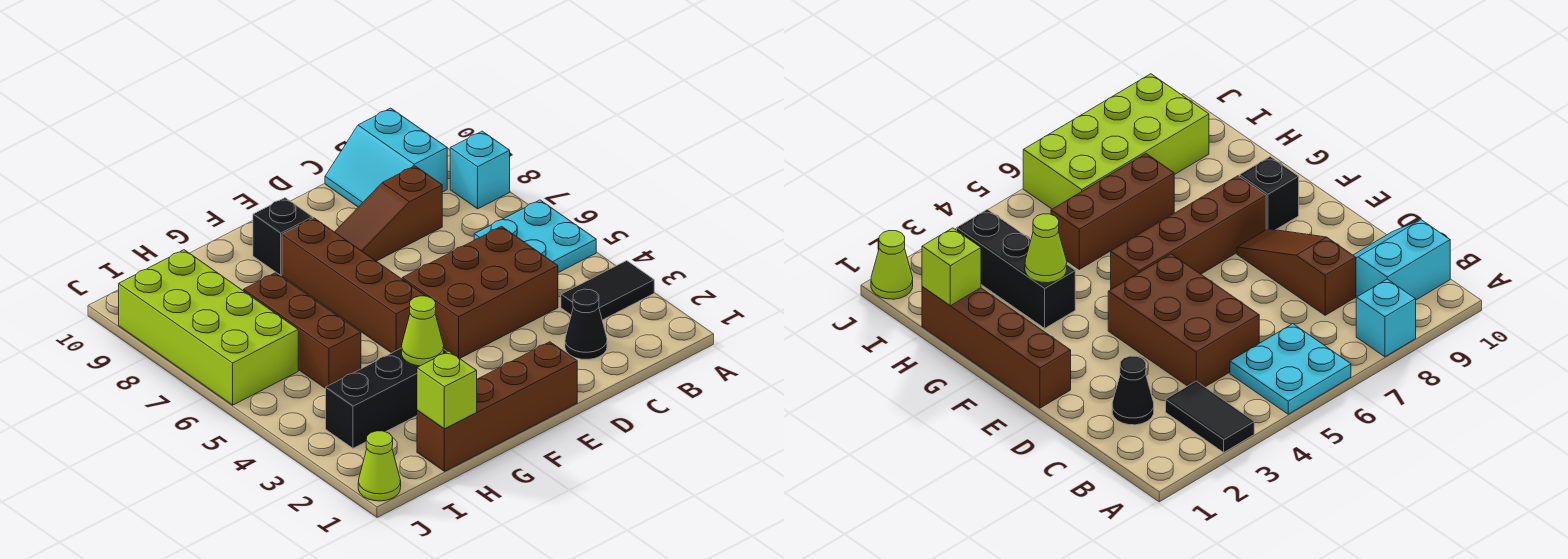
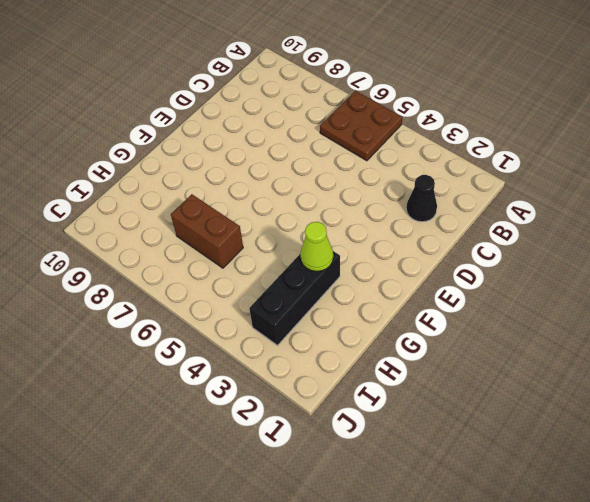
brown 2x2 plate [320,91,402,161] -> cyan 2x2 plate [474,200,596,273]
brown 1x2 brick [171,194,243,268] -> brown 1x3 brick [244,273,361,388]
none -> black 1x2 tile [561,261,654,320]
none -> cyan 1x1 brick [450,131,510,209]
none -> cyan 2x2 slope [325,108,447,207]

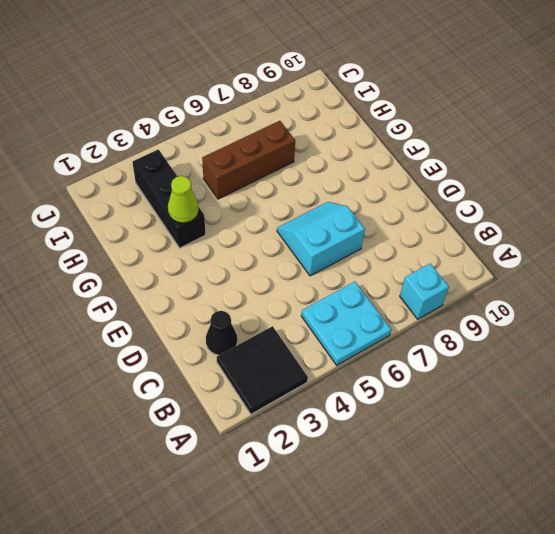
black 2x2 tile [217,326,308,414] -> black 1x2 tile [561,261,654,320]
cyan 2x2 slope [277,202,365,276] -> cyan 2x2 slope moved to [325,108,447,207]
none -> brown 2x3 brick [402,226,558,358]
none -> brown 1x3 slope [335,166,442,261]
none -> brown 1x4 brick [417,342,577,471]

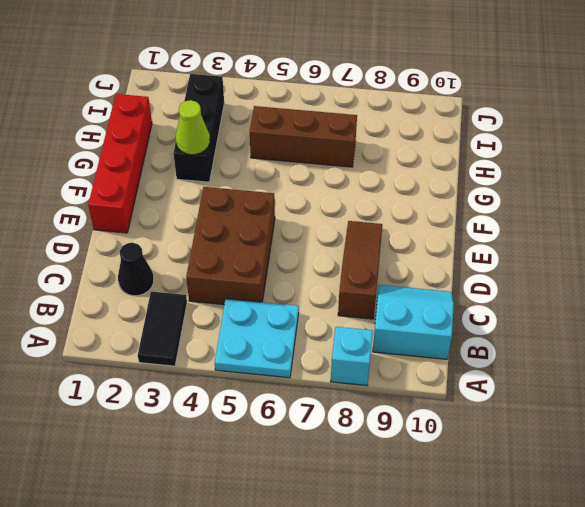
red 1x4 brick [88,94,152,233] -> brown 1x4 brick [417,342,577,471]
none -> brown 1x4 brick [282,218,425,353]
none -> black 1x1 brick [253,198,313,275]
none -> lime 2x4 brick [119,250,298,405]

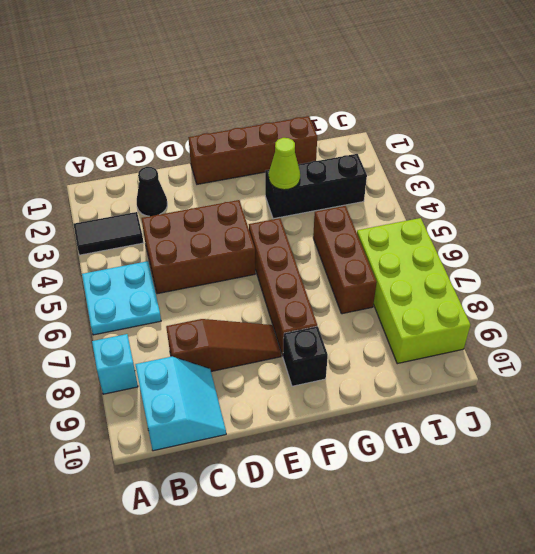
none -> lime 1x1 cone [358,431,401,501]
none -> lime 1x1 brick [417,351,477,429]

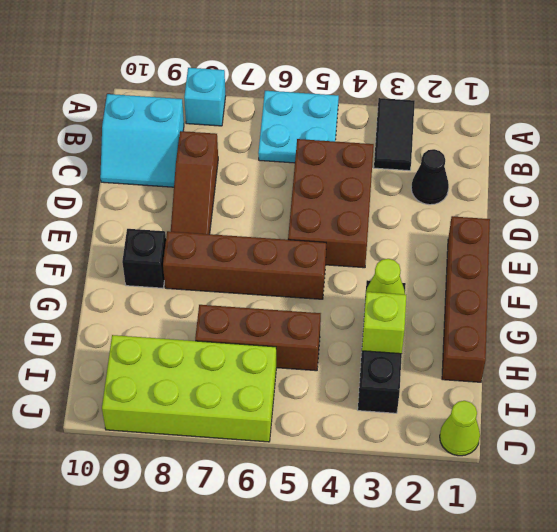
lime 1x1 brick [362,292,406,354] -> lime 1x1 brick moved to [417,351,477,429]

